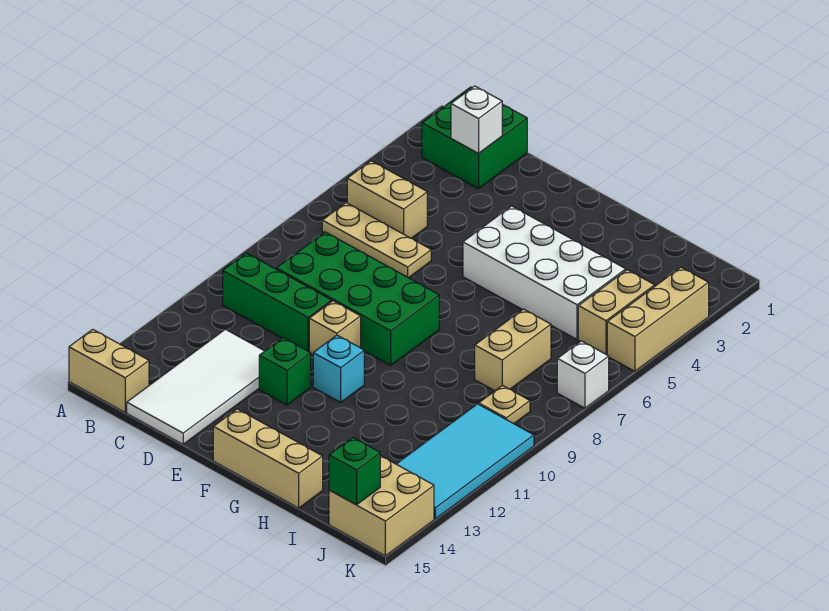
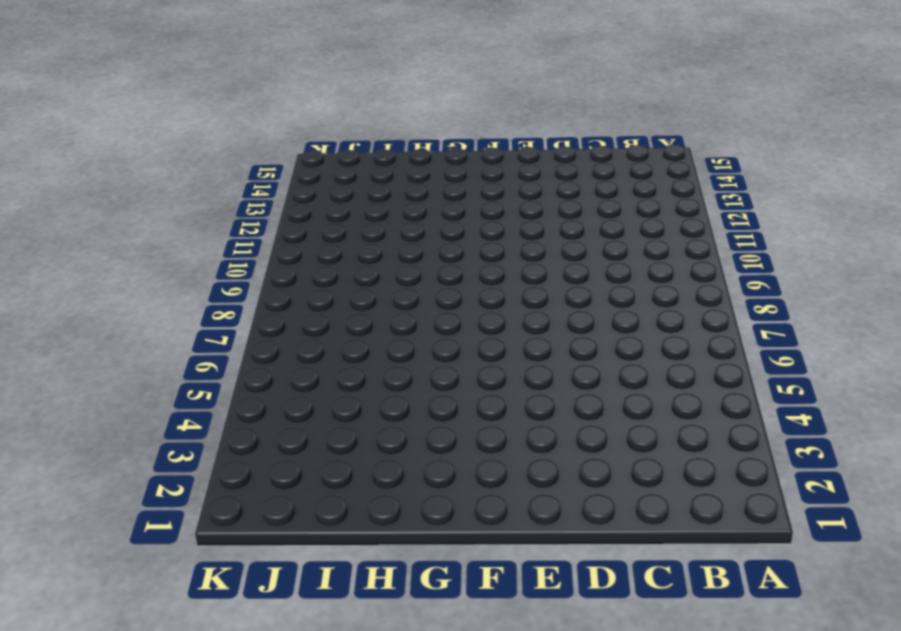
none -> tan 1x2 brick [69,329,149,412]
none -> green 2x2 brick [422,87,527,189]
none -> tan 1x2 brick [347,161,427,238]

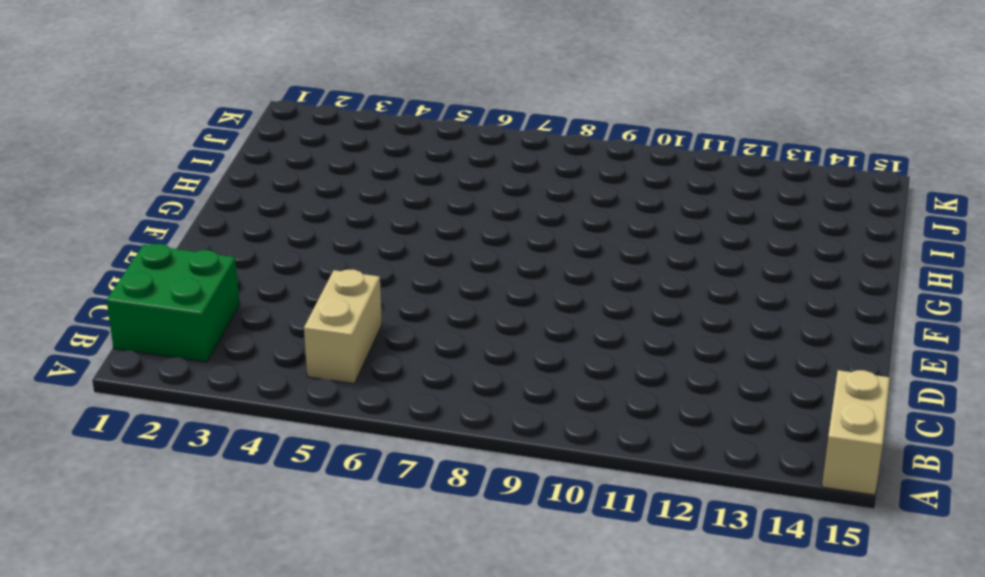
none -> tan 1x3 plate [322,203,431,278]
none -> green 1x3 brick [223,253,332,352]
none -> green 2x4 brick [276,232,439,366]

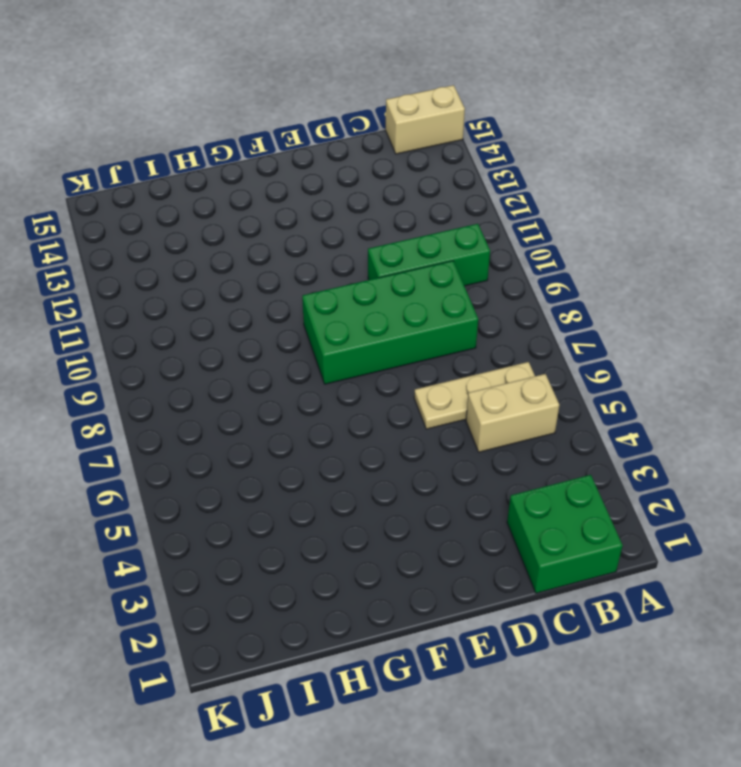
none -> white 2x4 tile [127,329,264,444]
none -> tan 1x1 brick [309,301,361,355]
none -> green 1x1 brick [259,338,311,405]

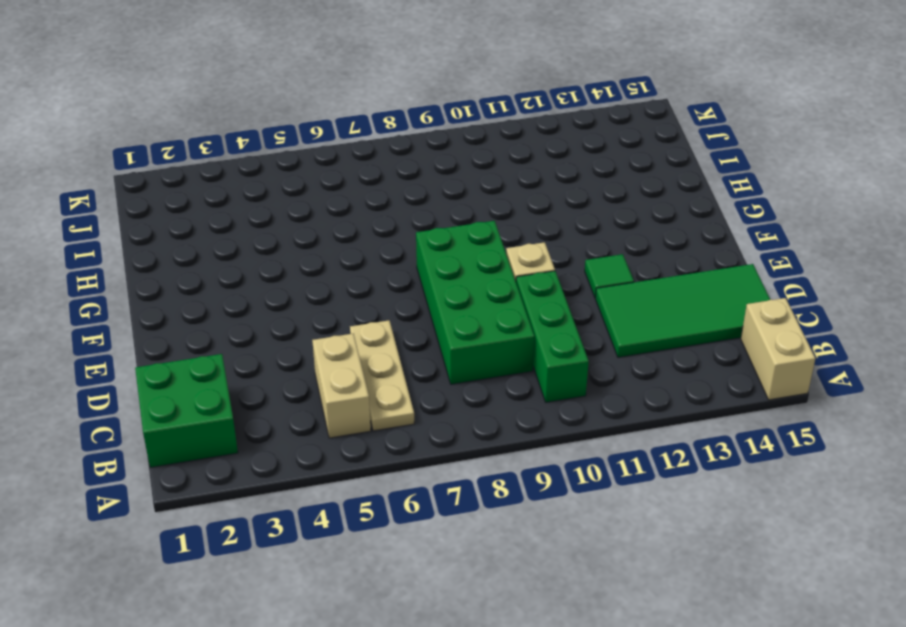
green 2x4 tile [595,264,770,357] -> white 2x4 tile [127,329,264,444]
green 1x1 tile [585,254,634,298] -> green 1x1 brick [259,338,311,405]
none -> white 2x4 brick [463,206,626,339]
none -> cyan 1x1 brick [313,335,364,402]
none -> tan 1x3 brick [213,409,323,508]

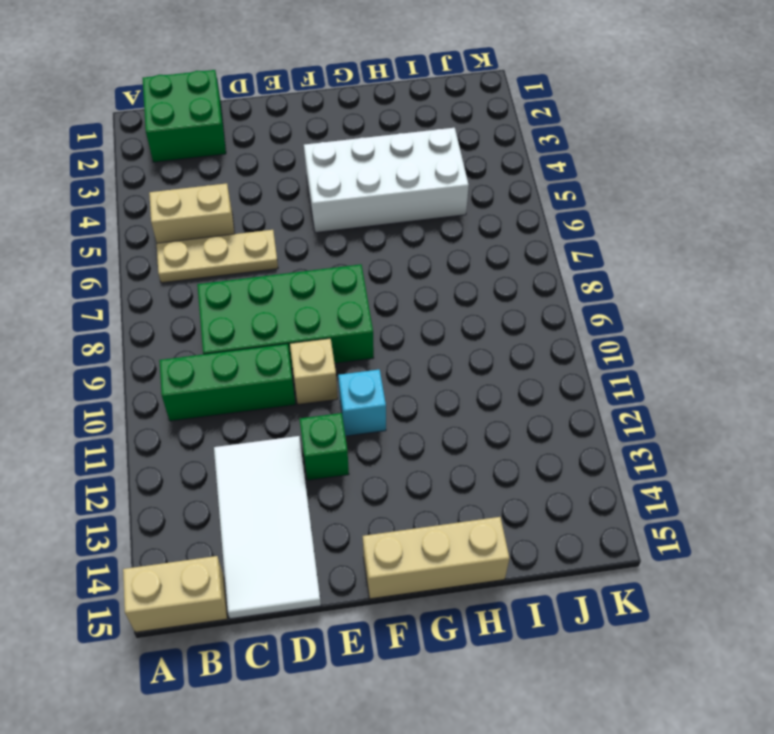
none -> tan 1x2 brick [475,309,551,391]
none -> tan 1x2 brick [578,270,655,355]
none -> tan 1x1 plate [479,385,530,424]

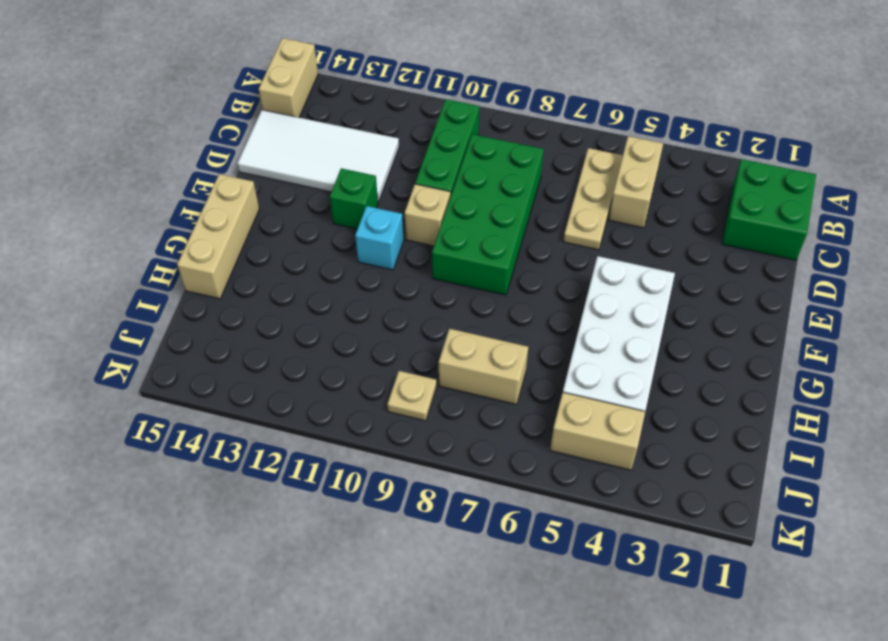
none -> cyan 2x4 tile [397,404,534,519]
none -> tan 2x2 brick [329,456,434,556]
none -> tan 1x3 brick [607,267,709,371]

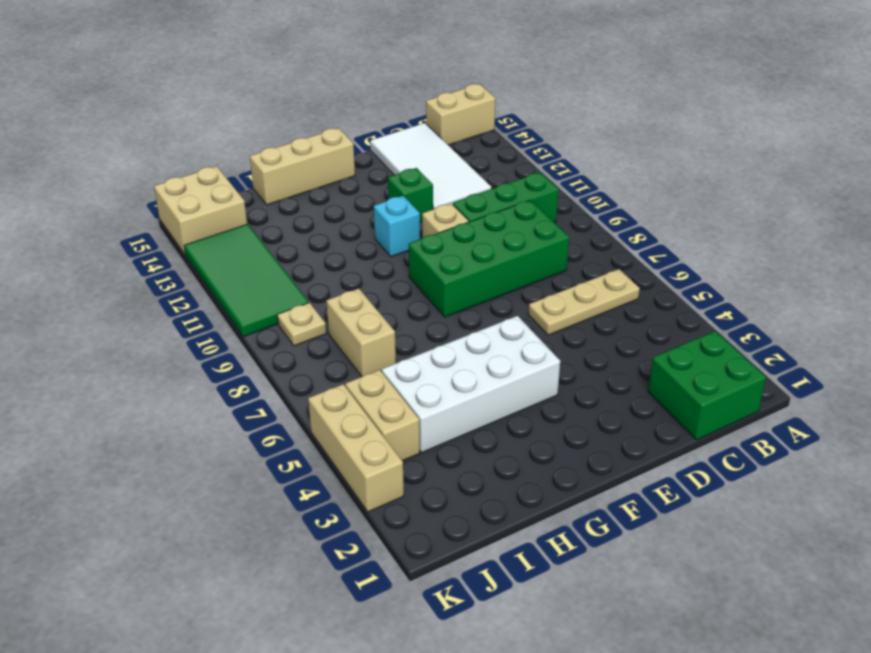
green 2x4 tile [184,224,309,337] -> cyan 2x4 tile [397,404,534,519]
none -> tan 1x2 brick [347,161,427,238]
none -> white 1x1 brick [557,341,609,408]
none -> white 1x1 brick [451,86,502,154]

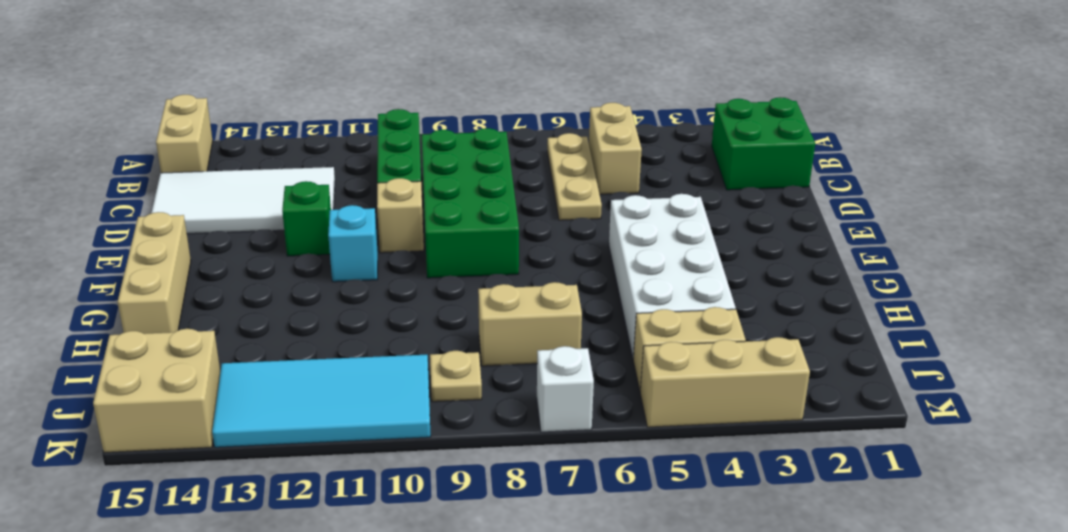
none -> white 1x1 brick [451,86,502,154]
none -> green 1x1 brick [329,438,380,505]

